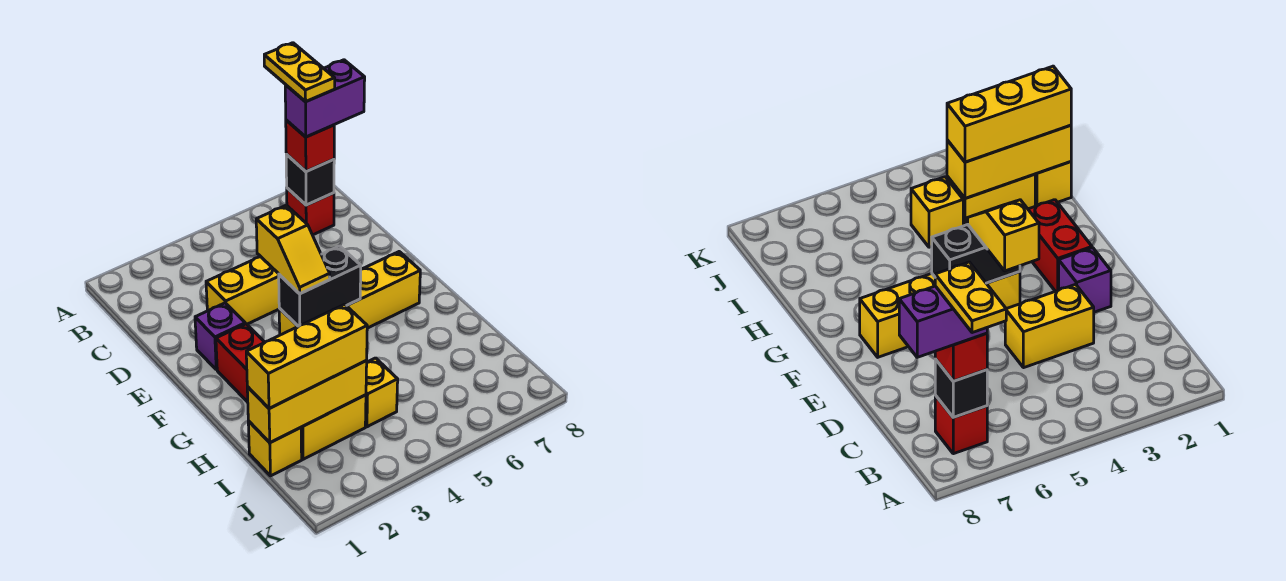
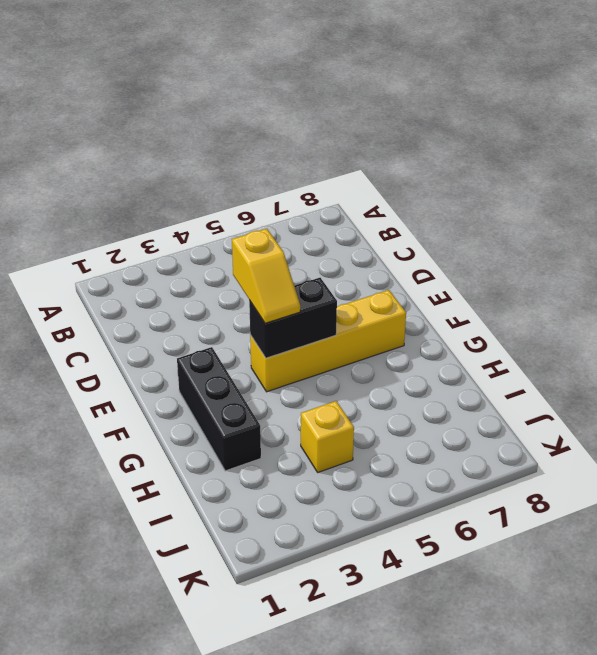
black 1x3 brick [177,347,261,471] -> red 1x2 brick [216,324,265,402]
none -> red 1x1 brick [286,188,334,235]
none -> yellow 1x2 brick [206,257,279,324]
none -> purple 1x1 brick [195,303,245,370]

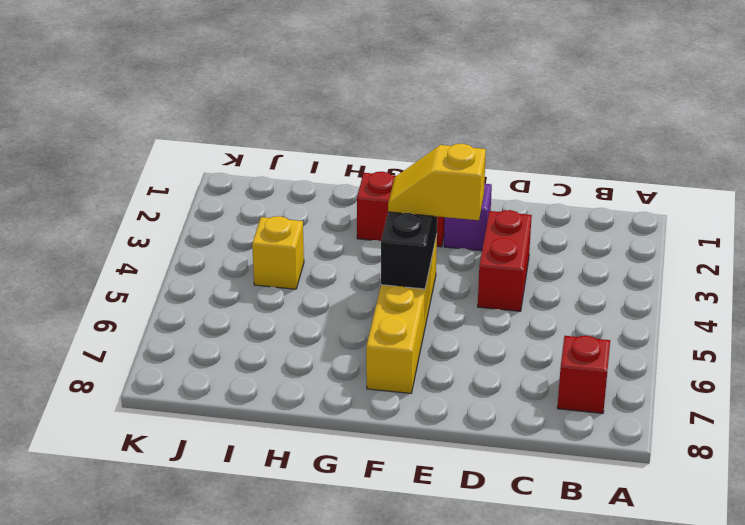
red 1x2 brick [478,210,532,311] -> yellow 1x2 brick [206,257,279,324]
none -> yellow 1x1 brick [248,421,302,476]
none -> yellow 1x2 brick [301,395,366,459]
none -> black 1x1 brick [286,154,334,205]

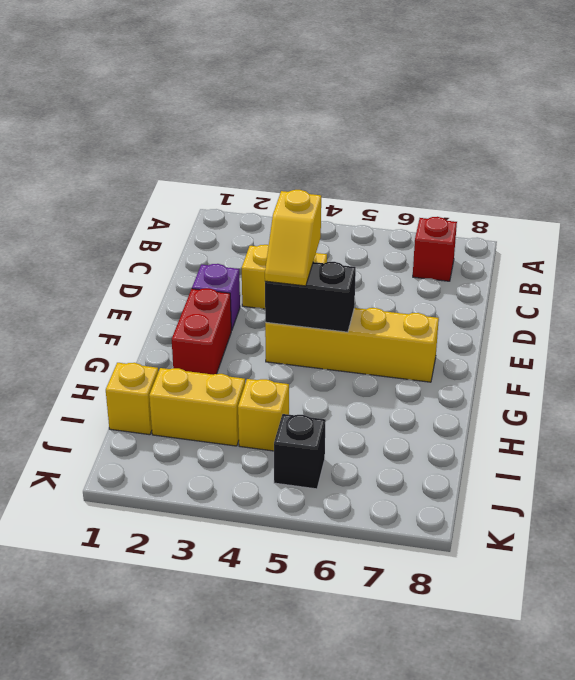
black 1x1 brick [274,414,326,489] -> black 1x1 brick moved to [286,154,334,205]
none -> yellow 1x3 brick [247,361,367,443]
none -> red 1x1 brick [286,120,334,171]
none -> yellow 1x3 brick [246,304,367,408]

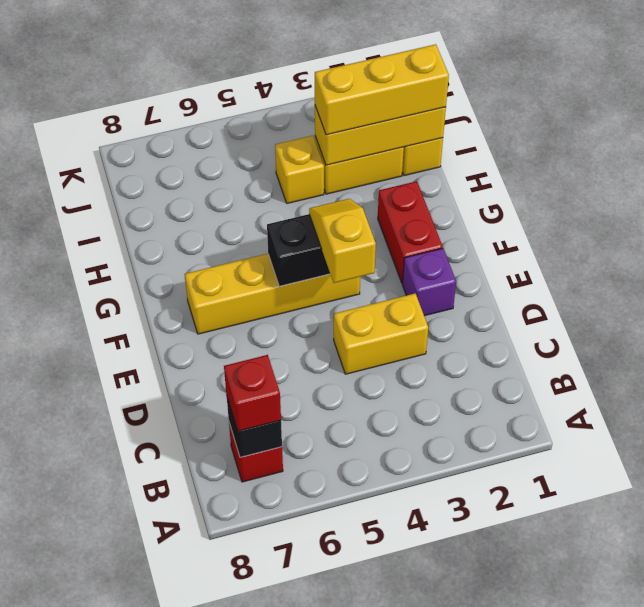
none -> purple 1x2 brick [285,60,365,137]
none -> yellow 1x2 plate [264,43,335,102]

